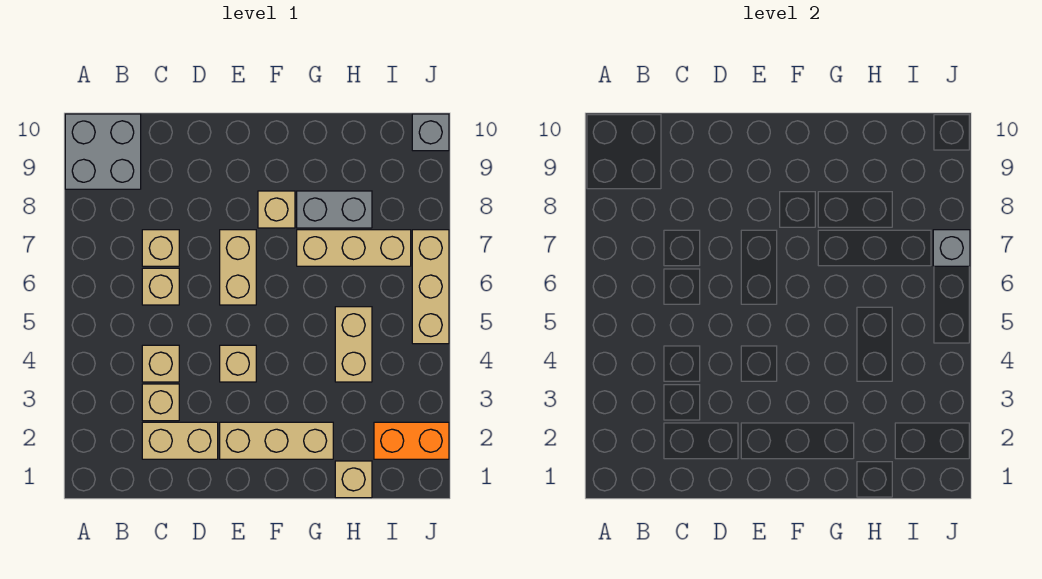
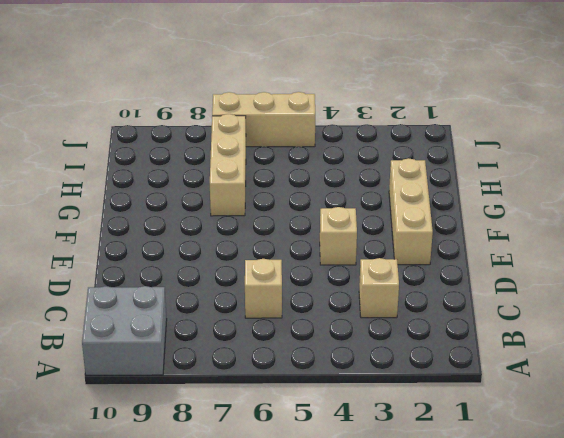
none -> tan 1x2 brick [142,422,218,459]
none -> tan 1x1 brick [142,345,179,382]
none -> tan 1x1 brick [142,230,179,266]

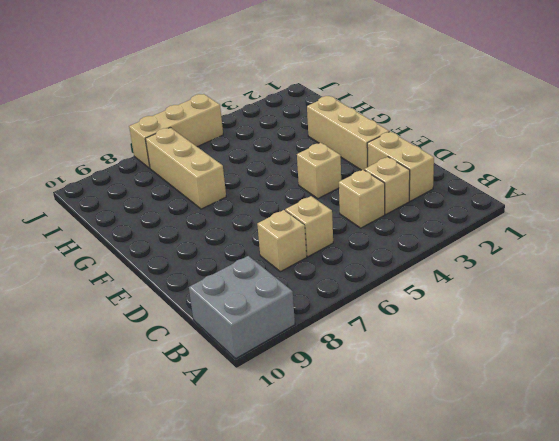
none -> tan 1x2 brick [220,230,256,305]
none -> tan 1x1 brick [258,191,295,228]
none -> grey 1x2 brick [297,191,372,228]

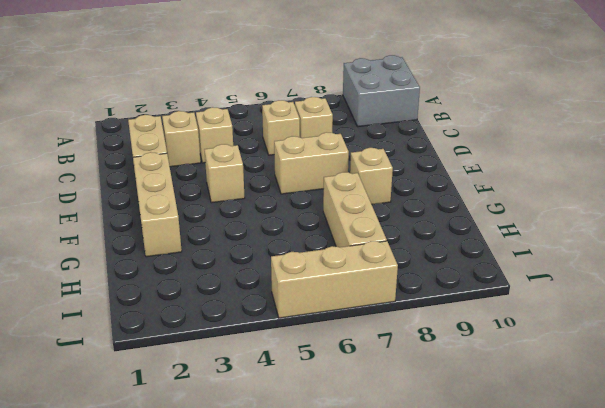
none -> grey 1x2 brick [297,191,372,228]
none -> tan 1x1 brick [335,461,372,498]
none -> tan 1x2 brick [335,307,372,382]

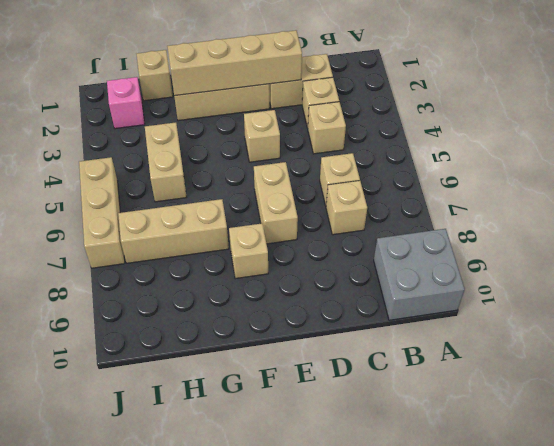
tan 1x4 brick [167,30,302,96] -> none
pink 1x1 brick [107,77,145,129] -> orange 1x2 brick [374,422,449,459]
none -> grey 1x2 brick [297,191,372,228]
none -> grey 1x1 brick [412,114,449,151]
none -> grey 1x1 brick [933,230,970,266]

